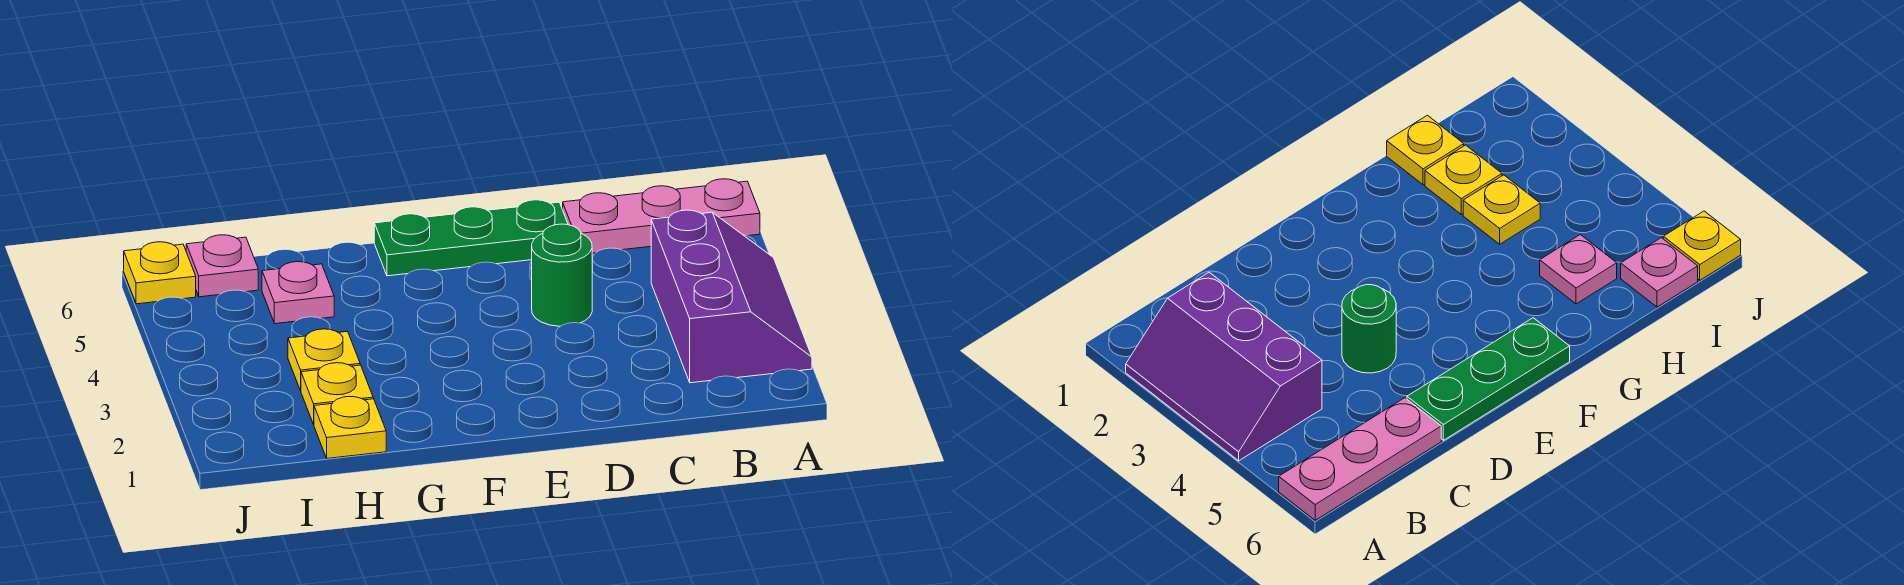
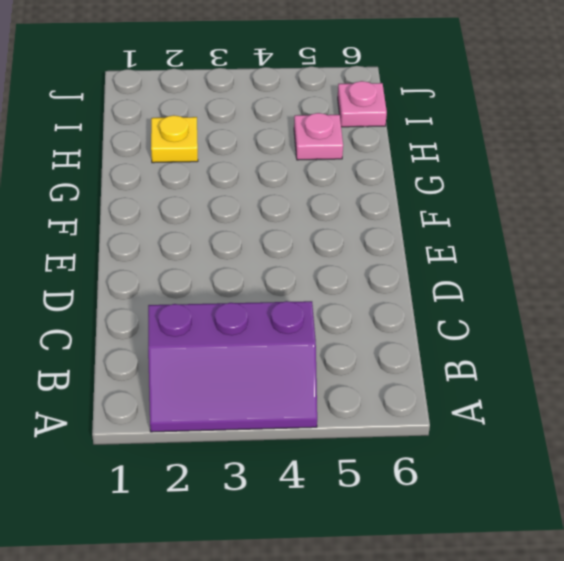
none -> pink 1x3 plate [563,179,760,253]
none -> green 1x1 round brick [532,224,592,326]

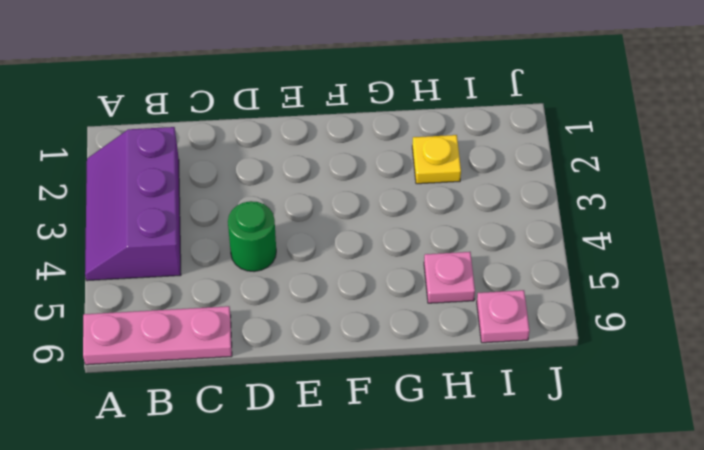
none -> green 1x3 plate [374,200,568,276]
none -> yellow 1x1 plate [314,396,386,458]

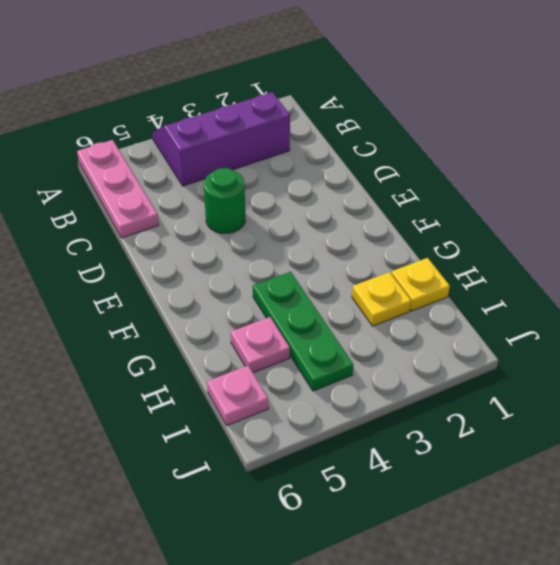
green 1x3 plate [253,272,353,391] -> green 1x3 plate moved to [374,200,568,276]
none -> yellow 1x1 plate [288,329,360,391]
none -> yellow 1x1 plate [124,242,196,304]

